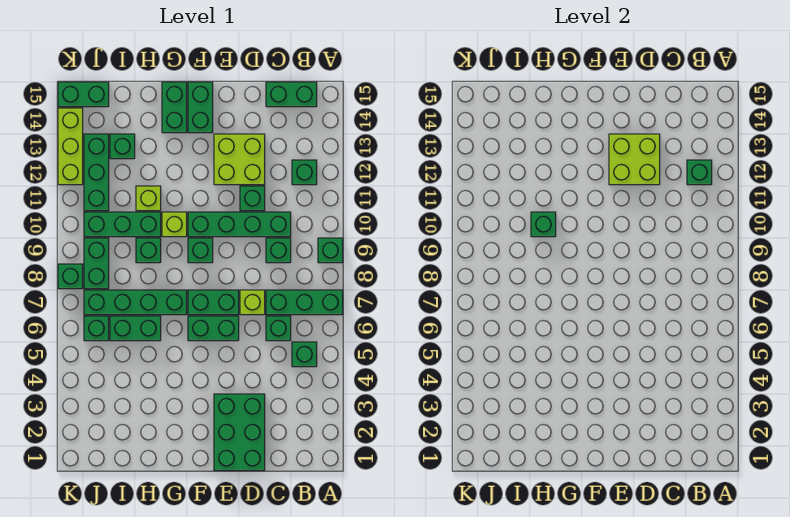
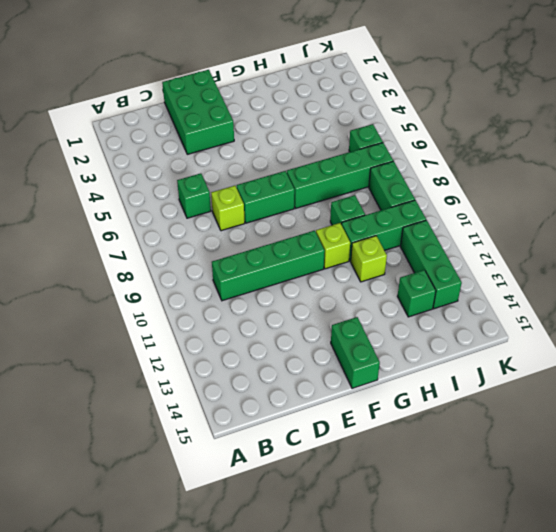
none -> green 1x3 brick [266,290,343,315]
none -> green 1x1 brick [318,238,343,263]
none -> green 1x1 brick [292,342,317,367]
none -> green 1x1 brick [292,160,317,185]

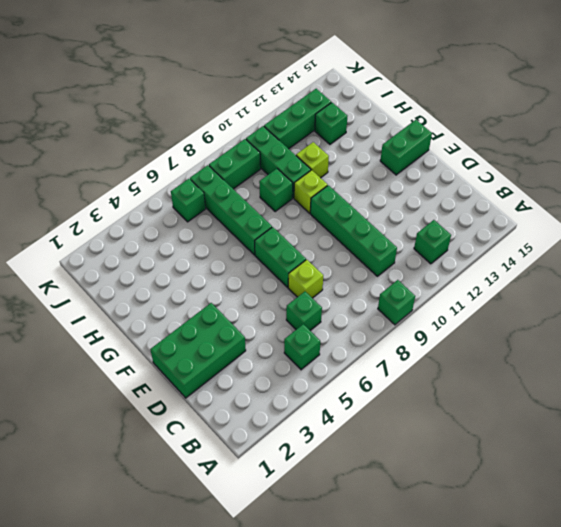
none -> green 1x3 brick [266,290,343,315]
none -> green 1x2 brick [266,82,317,107]
none -> green 1x1 brick [266,238,291,263]
none -> green 1x1 brick [240,186,265,211]

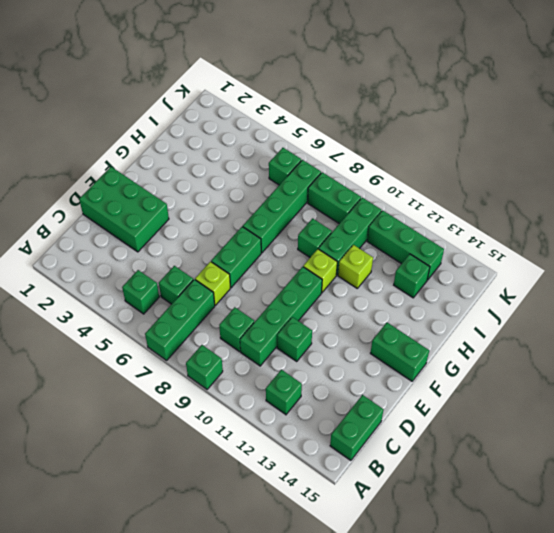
none -> lime 2x2 brick [214,134,265,185]
none -> green 1x2 brick [188,316,239,341]
none -> green 1x1 brick [188,238,213,263]
none -> green 1x2 brick [162,82,187,133]

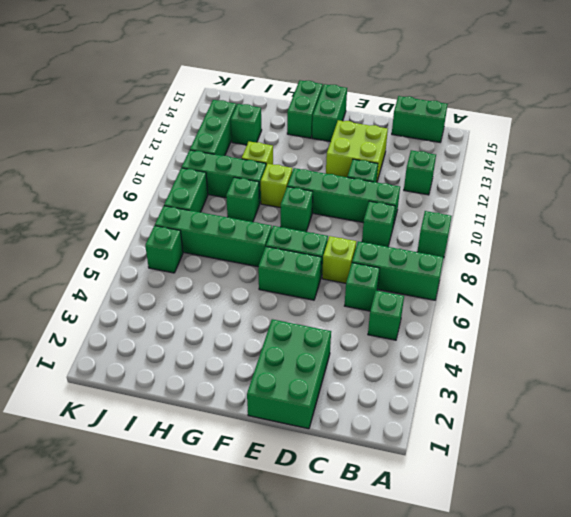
none -> green 1x2 brick [110,316,161,341]
none -> green 1x2 brick [58,82,109,107]
none -> green 1x1 brick [58,264,83,289]
none -> lime 1x3 brick [58,108,83,185]

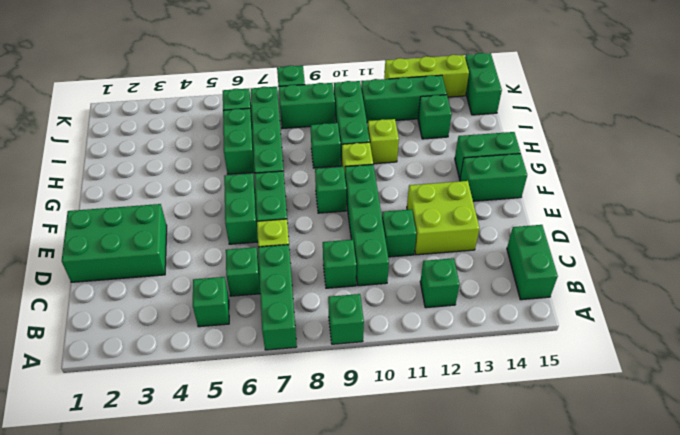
none -> green 1x1 brick [687,160,712,185]
none -> lime 2x2 brick [609,134,660,185]
none -> green 1x1 brick [531,212,556,237]

